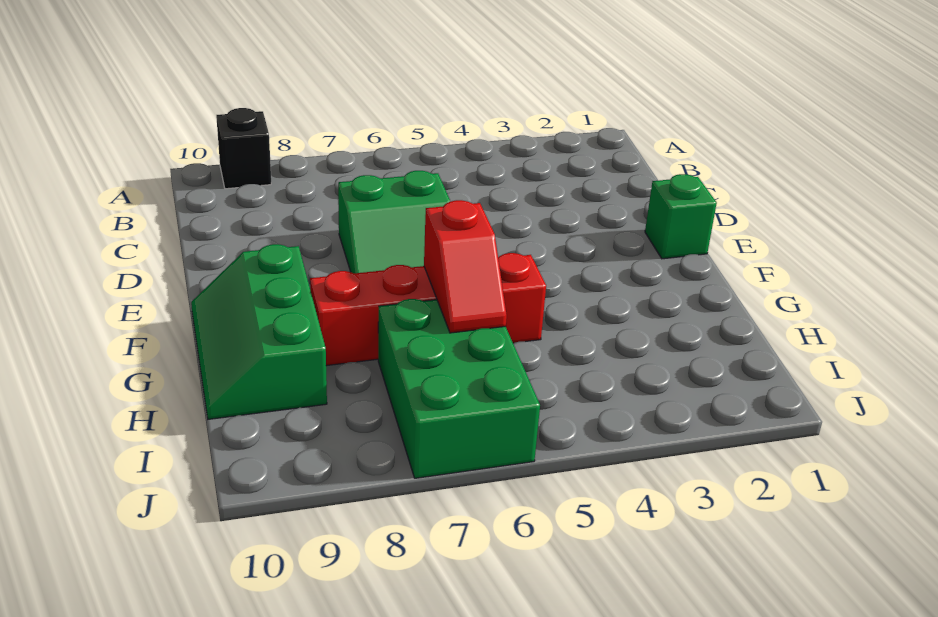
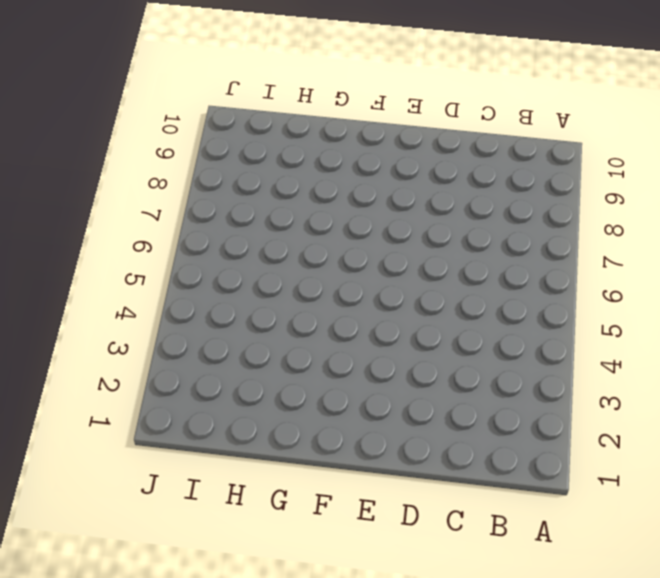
none -> black 1x1 brick [216,108,271,189]
none -> green 2x2 slope [338,171,450,273]

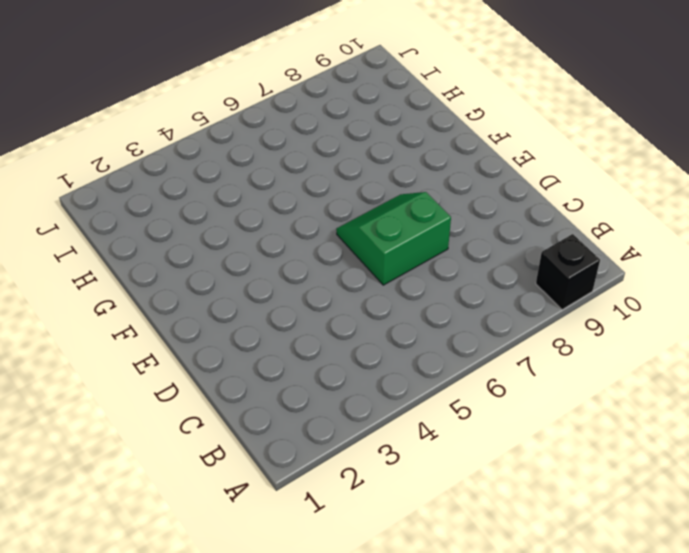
none -> green 1x1 brick [645,174,717,259]
none -> green 2x3 slope [191,244,327,419]

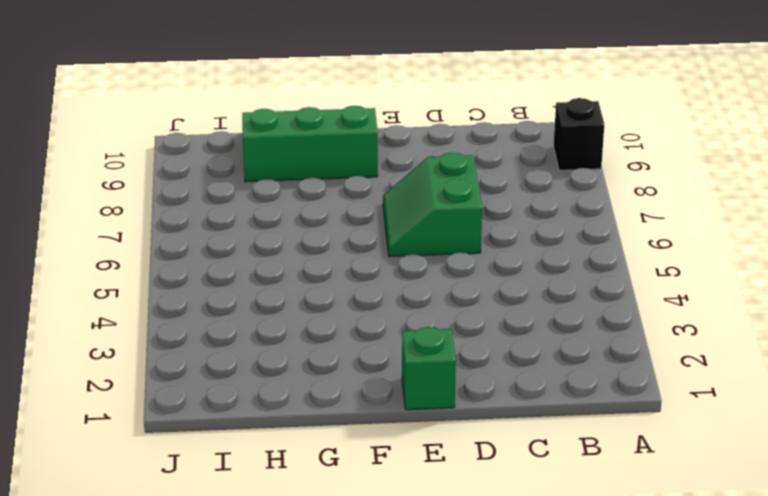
none -> red 1x4 brick [310,253,546,366]
none -> green 2x3 brick [378,299,540,478]

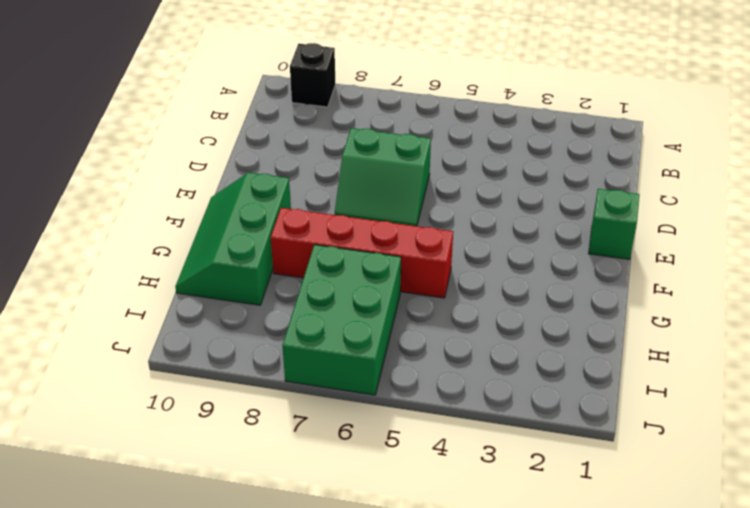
none -> red 1x2 slope [424,200,507,333]

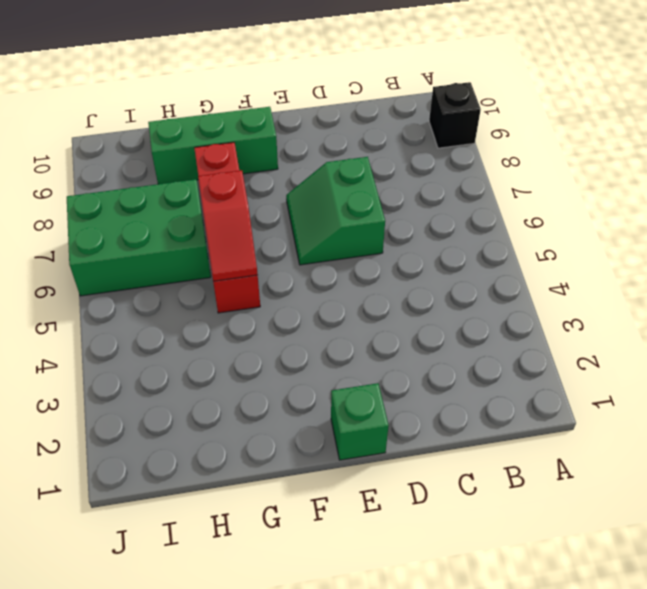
red 1x2 slope [198,170,258,281] -> red 1x2 slope turned to [424,200,507,333]

